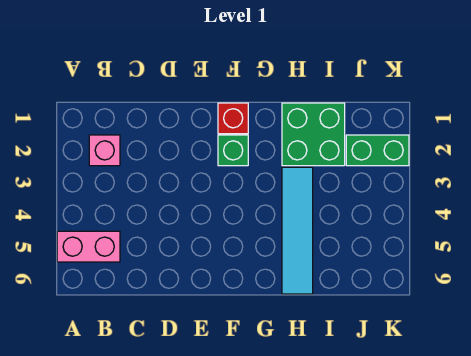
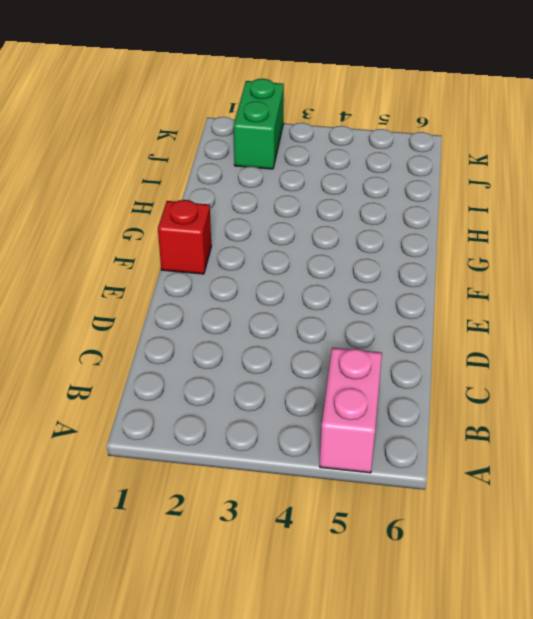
none -> pink 1x1 brick [89,135,120,166]
none -> green 1x1 brick [218,135,248,166]

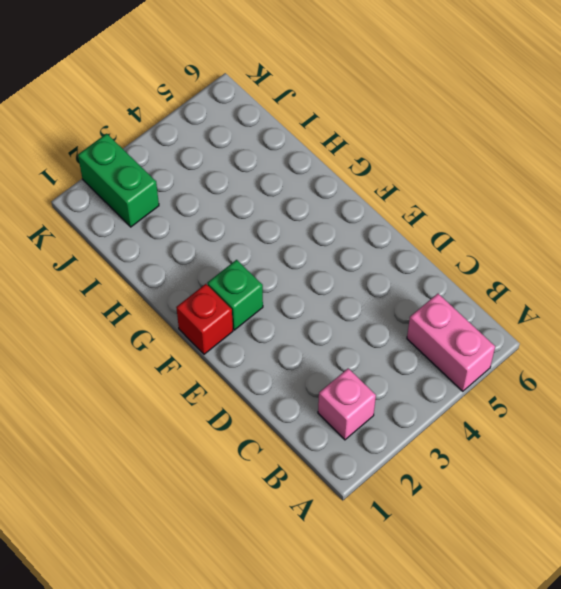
none -> green 2x2 brick [282,103,345,166]
none -> cyan 1x4 tile [282,167,313,294]

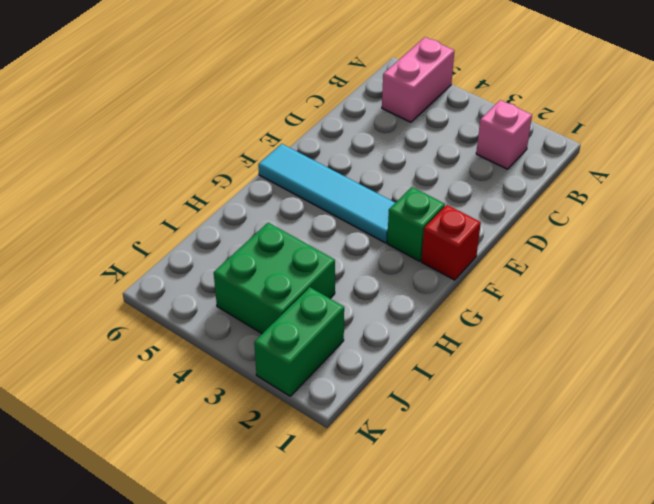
cyan 1x4 tile [258,144,395,243] -> cyan 1x4 tile moved to [282,167,313,294]
green 2x2 brick [214,223,335,334] -> green 2x2 brick moved to [282,103,345,166]

